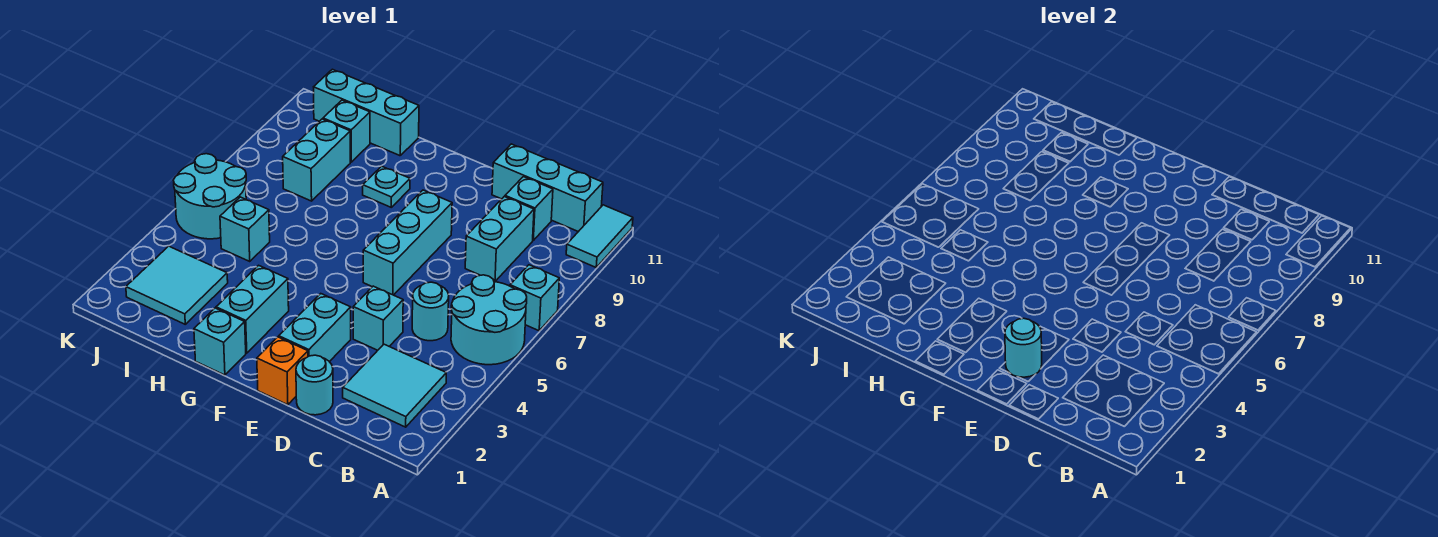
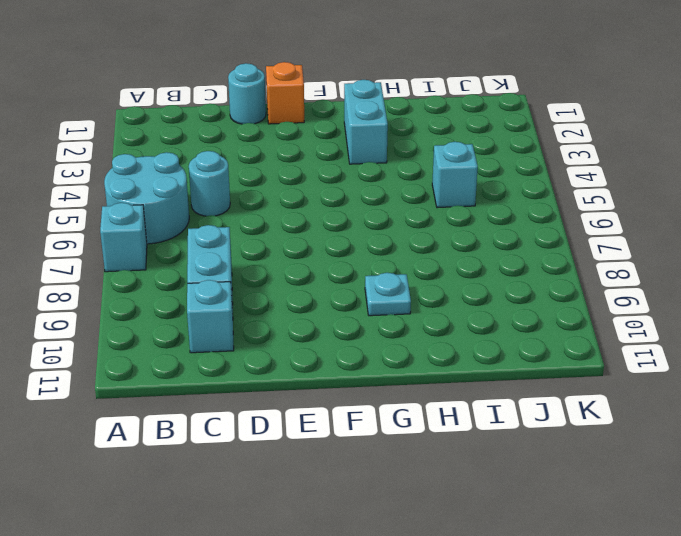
none -> cyan 1x2 tile [566,205,633,267]
none -> cyan 2x2 tile [343,344,446,427]
none -> cyan 1x3 brick [492,144,603,232]

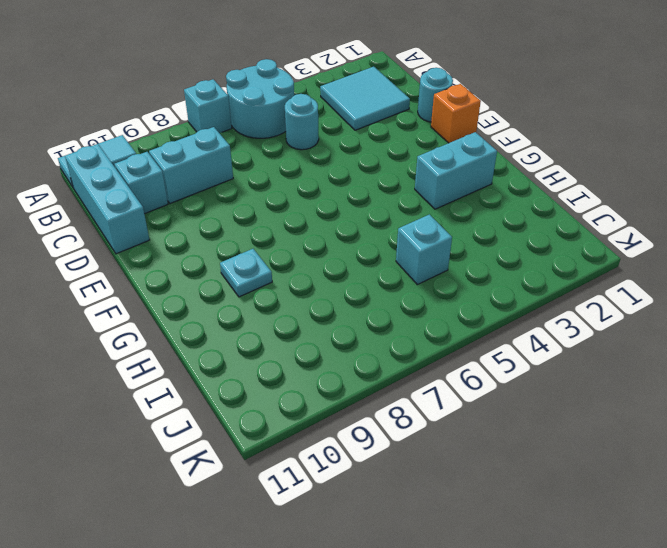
none -> cyan 1x1 brick [353,286,403,350]
none -> cyan 1x2 brick [279,294,351,362]
none -> cyan 1x3 brick [363,190,452,295]

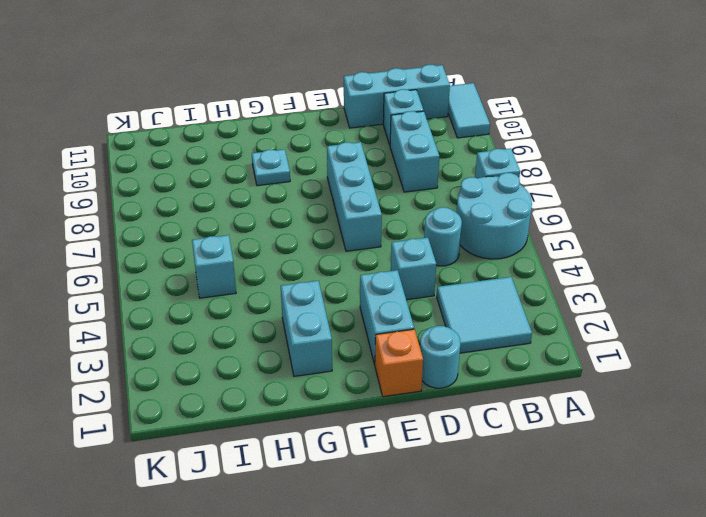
none -> cyan 1x1 brick [194,308,246,375]
none -> cyan 1x3 brick [314,69,419,156]
none -> cyan 2x2 tile [126,246,228,324]

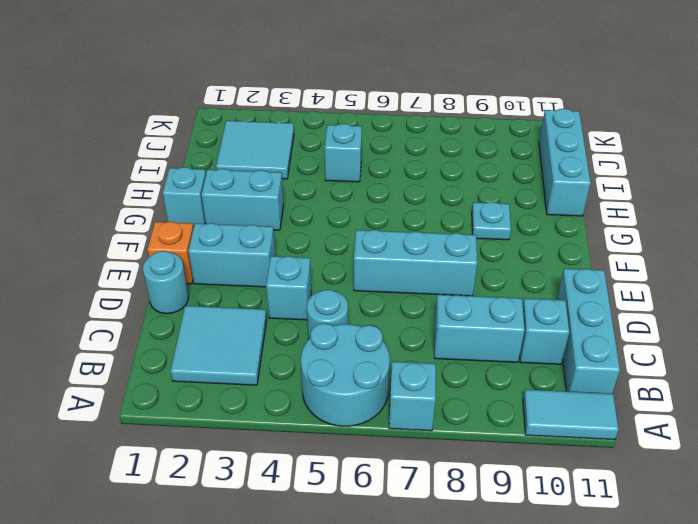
none -> cyan 1x2 brick [283,119,350,201]
none -> cyan 1x1 brick [323,100,370,162]
none -> cyan 2x2 round brick [173,154,246,239]

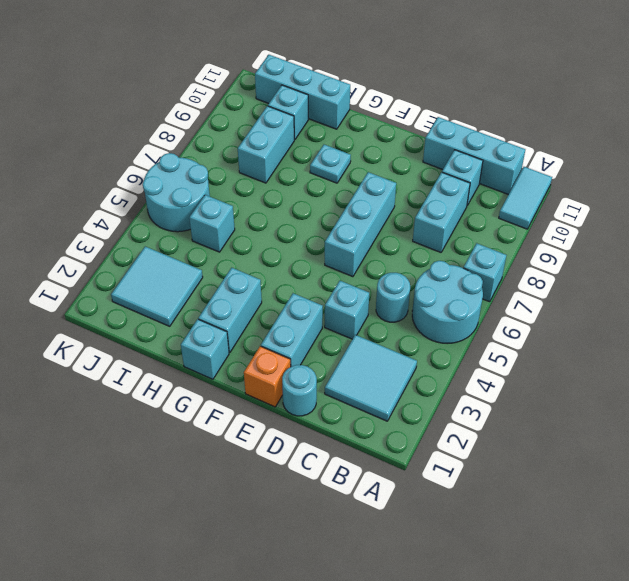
none -> cyan 1x1 round brick [1005,318,1042,377]

